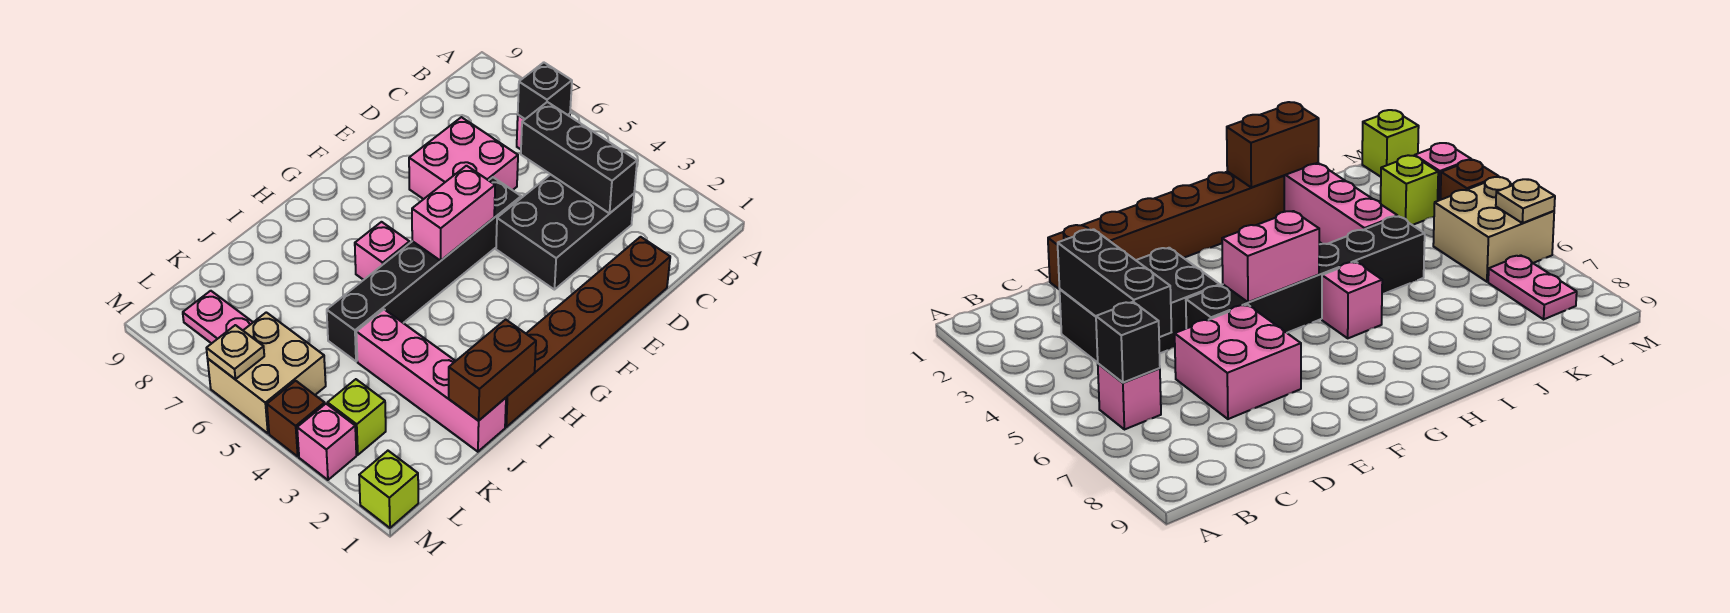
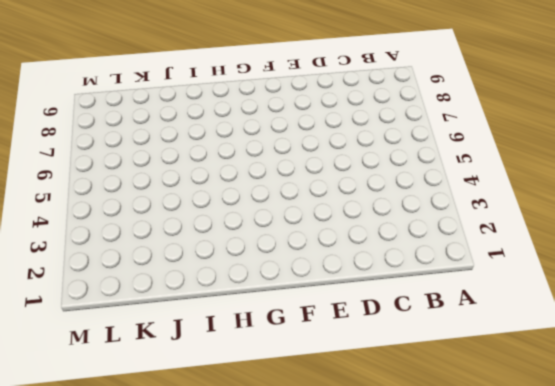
none -> pink 1x1 brick [1098,364,1161,430]
none -> black 2x3 brick [496,175,634,290]
none -> brown 1x6 brick [505,237,670,427]

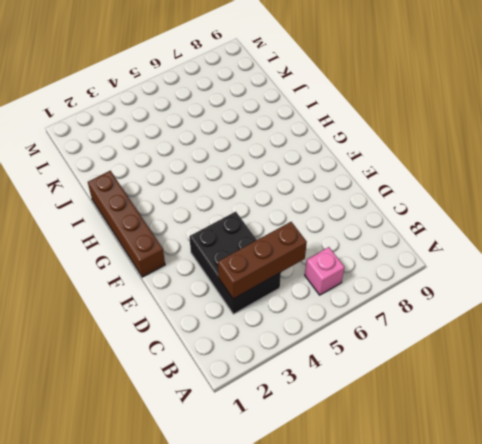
brown 1x3 brick [218,222,307,299] -> black 1x3 brick [521,102,637,213]
brown 1x4 brick [88,171,165,277] -> brown 1x6 brick [505,237,670,427]
none -> pink 2x2 brick [409,117,518,199]
none -> black 1x6 brick [327,177,521,361]
none -> pink 1x1 brick [355,222,410,280]

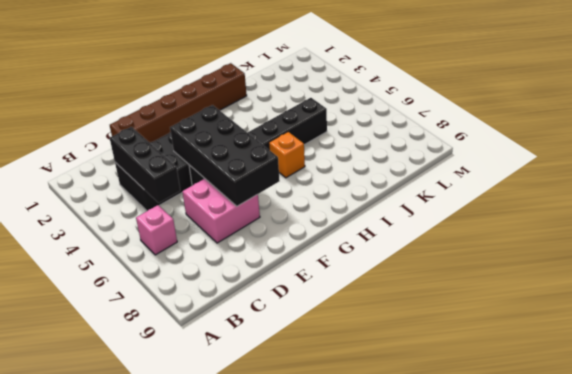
black 2x4 brick [170,105,280,206] -> pink 1x2 brick [412,166,495,261]
orange 1x1 brick [269,132,305,178] -> pink 1x1 brick [355,222,410,280]
none -> pink 1x4 brick [356,310,506,452]
none -> lime 1x1 brick [328,379,386,455]
none -> tan 2x2 brick [208,312,326,433]

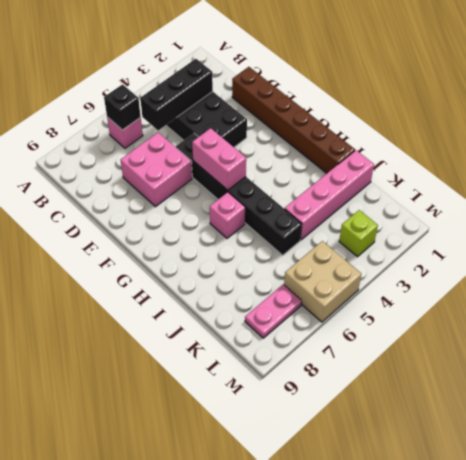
none -> lime 1x1 brick [359,451,418,528]
none -> pink 1x1 brick [297,404,356,480]
none -> brown 1x1 brick [267,381,325,456]

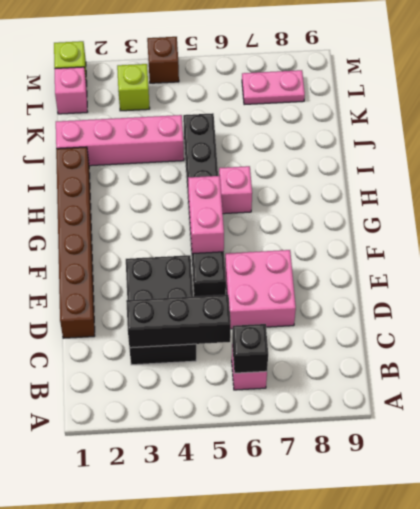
pink 1x1 brick [55,67,87,114] -> pink 1x1 brick moved to [297,404,356,480]
none -> tan 2x2 brick [208,312,326,433]
none -> brown 1x2 brick [449,320,536,421]
none -> tan 1x1 plate [206,325,264,379]

